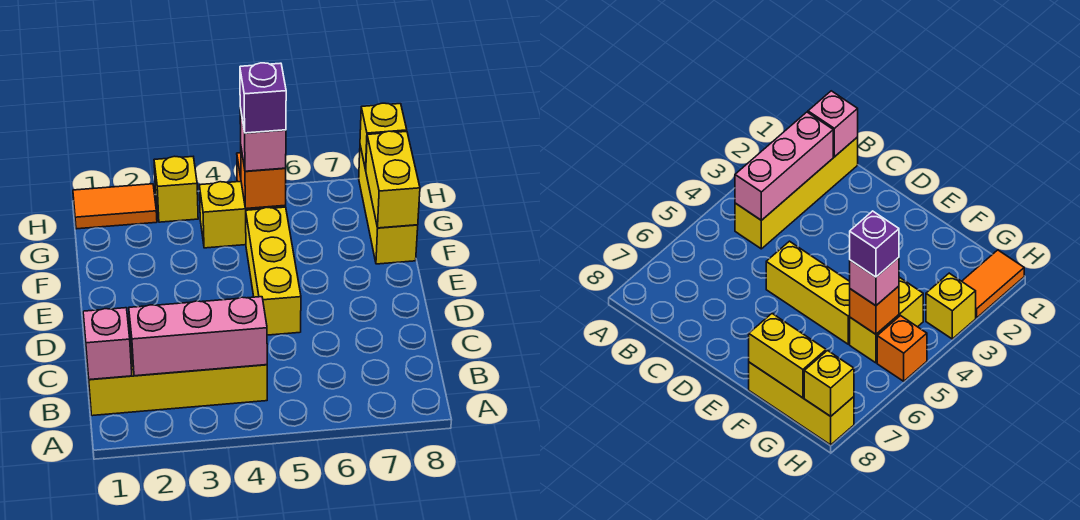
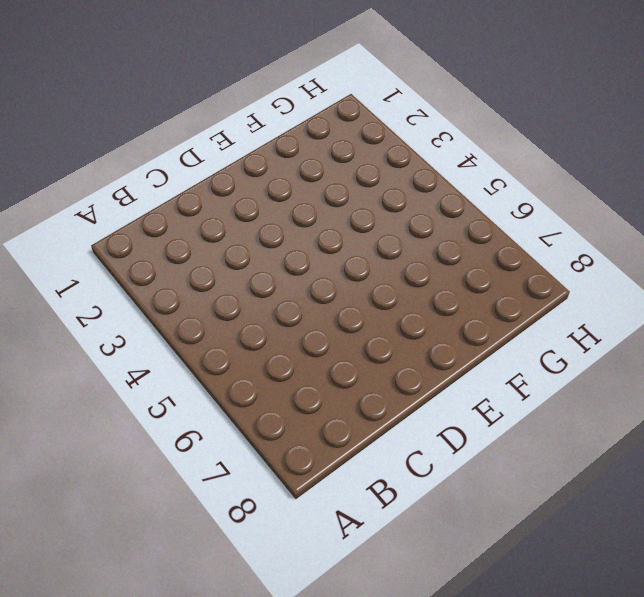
none -> yellow 1x4 brick [87,345,267,416]
none -> yellow 1x3 brick [246,207,301,335]
none -> yellow 1x3 brick [359,146,418,264]

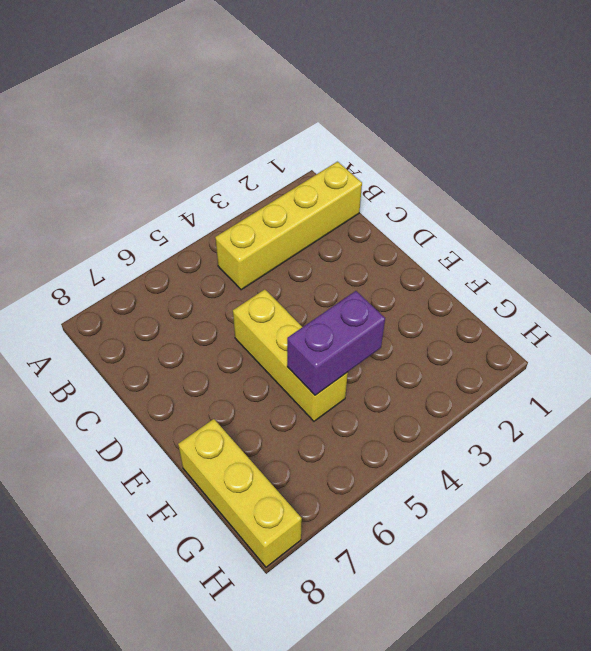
purple 1x2 brick [287,291,385,395] -> none
none -> yellow 1x2 brick [199,181,286,248]
none -> orange 1x2 tile [73,184,157,229]
none -> yellow 1x1 brick [154,156,198,222]

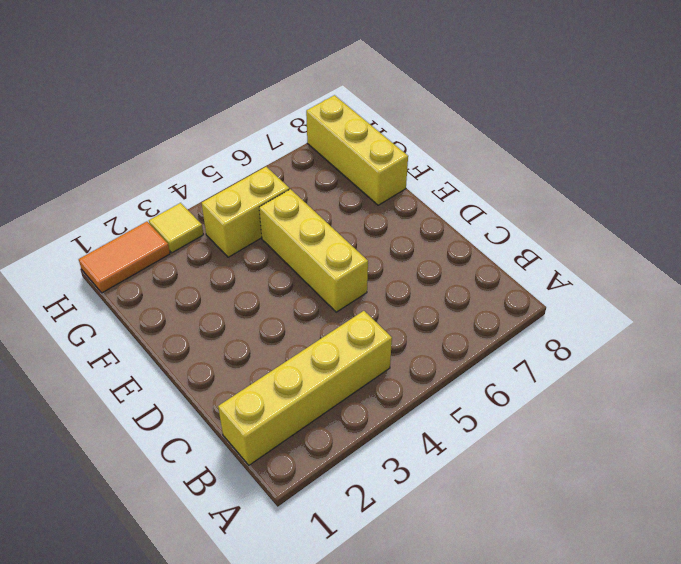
yellow 1x1 tile [149,203,204,253] -> yellow 1x1 brick [154,156,198,222]
none -> orange 1x1 brick [877,316,927,381]
none -> pink 1x1 brick [83,308,132,380]
none -> pink 1x3 brick [129,297,267,376]

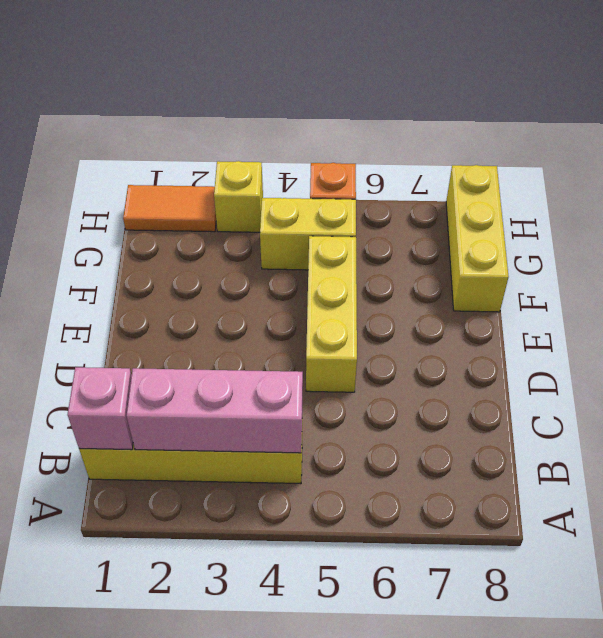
none -> yellow 1x2 brick [366,131,420,228]
none -> orange 1x1 brick [241,149,286,208]
none -> yellow 1x1 brick [360,103,407,170]

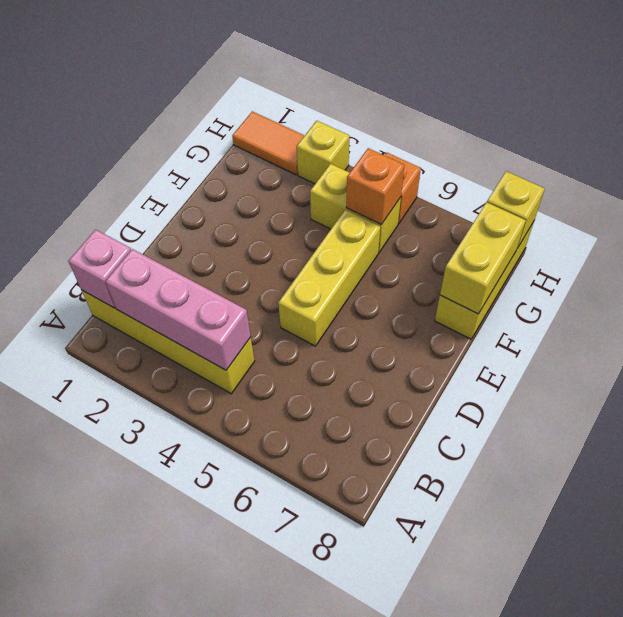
none -> pink 1x1 brick [240,108,286,171]
none -> purple 1x1 brick [240,63,286,133]

